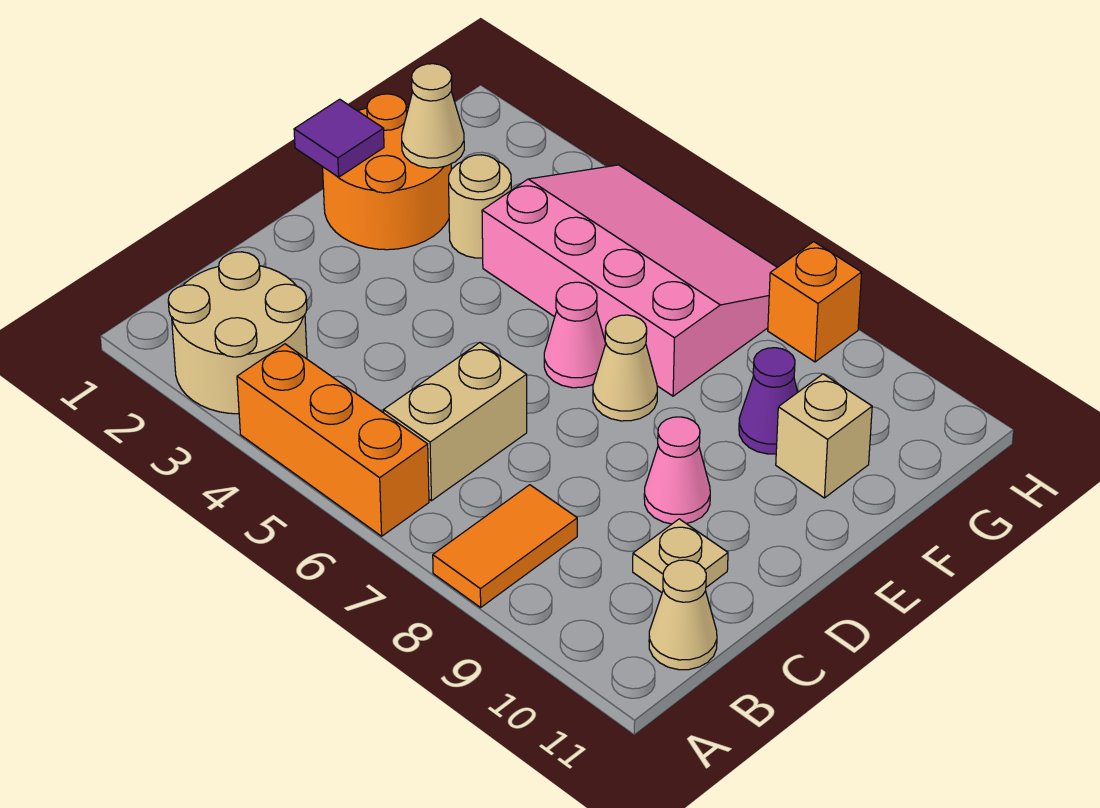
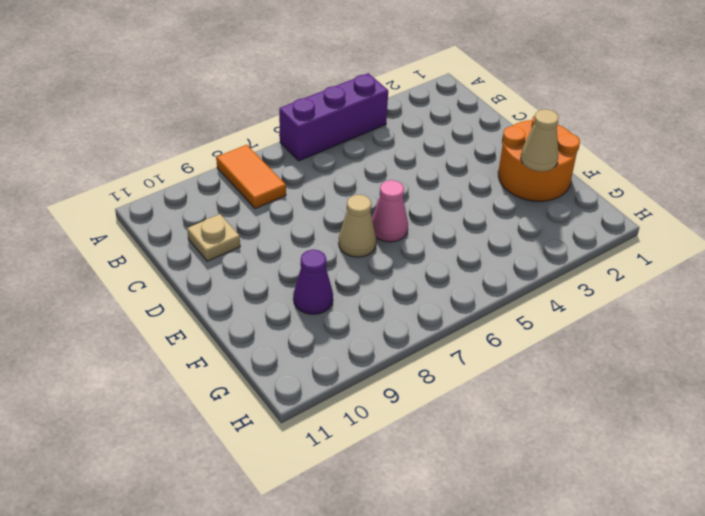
purple 1x3 brick [279,73,388,161] -> orange 1x3 brick [237,344,429,536]
none -> tan 2x2 round brick [168,252,307,414]
none -> tan 1x2 brick [383,343,527,501]
none -> tan 1x1 cone [649,560,717,670]

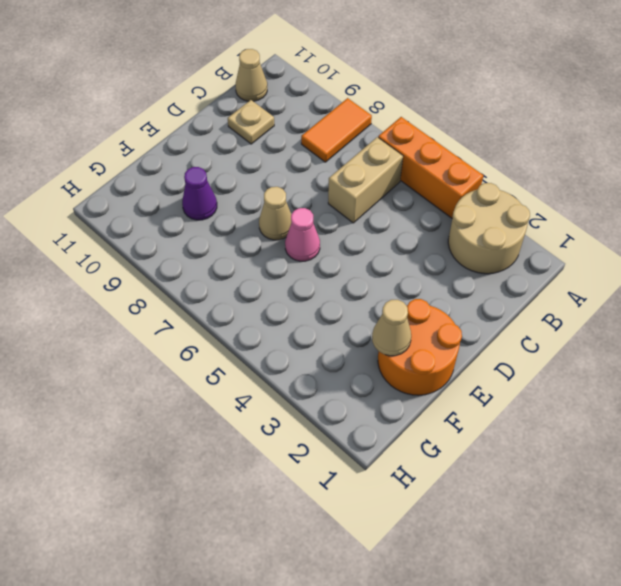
none -> pink 1x1 cone [644,417,710,524]
none -> tan 1x1 round brick [449,155,511,258]
none -> pink 3x4 slope [482,165,777,396]

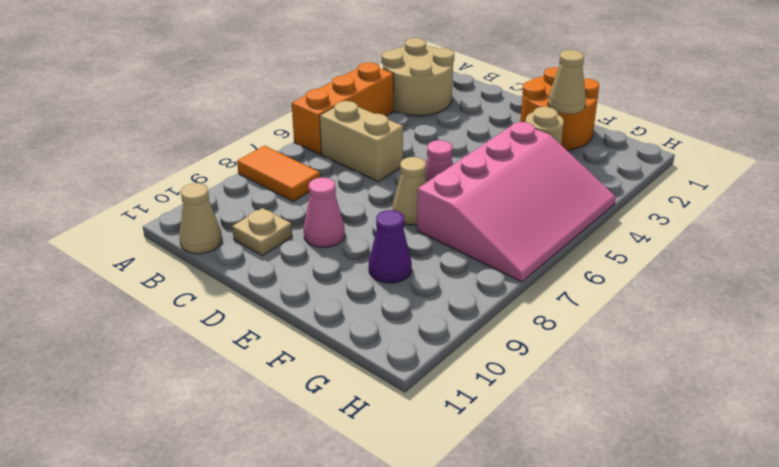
none -> tan 1x1 brick [776,374,872,498]
none -> orange 1x1 brick [768,242,862,362]
none -> purple 1x1 tile [294,99,384,177]

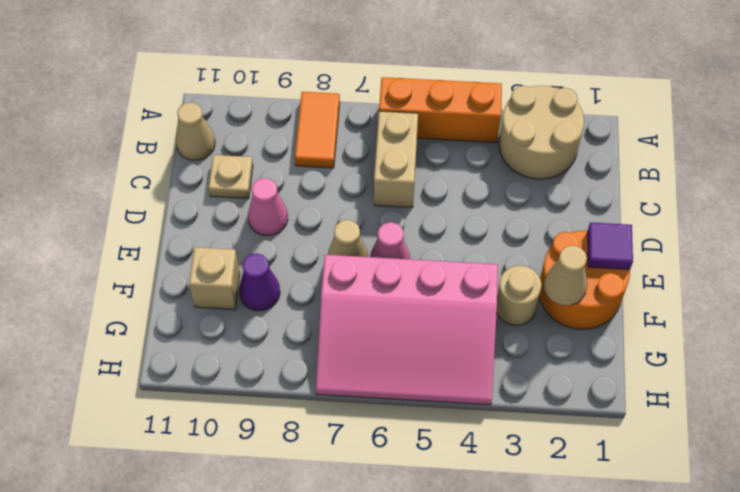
none -> orange 1x1 brick [768,242,862,362]

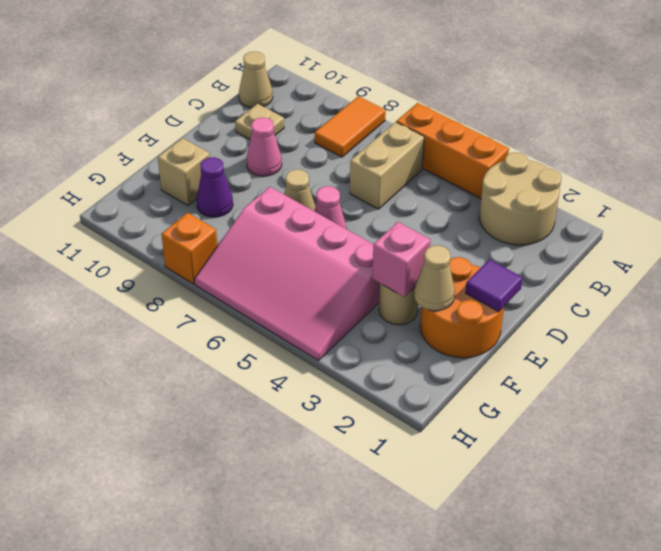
pink 1x1 brick [372,222,430,297] -> none

